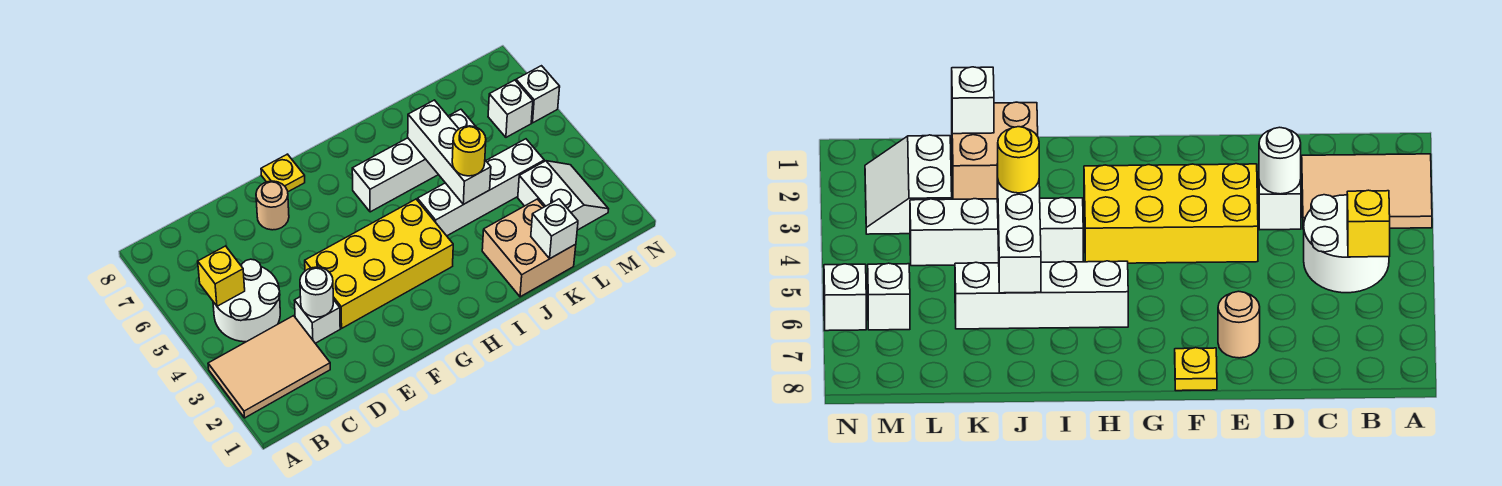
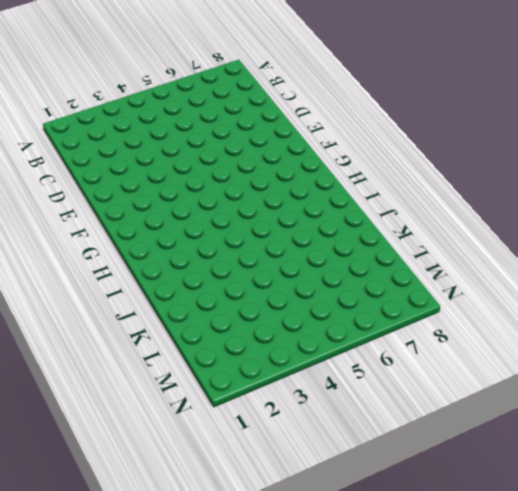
none -> tan 2x3 tile [208,316,330,418]
none -> white 2x2 round brick [213,259,280,342]
none -> white 1x1 brick [294,297,340,343]

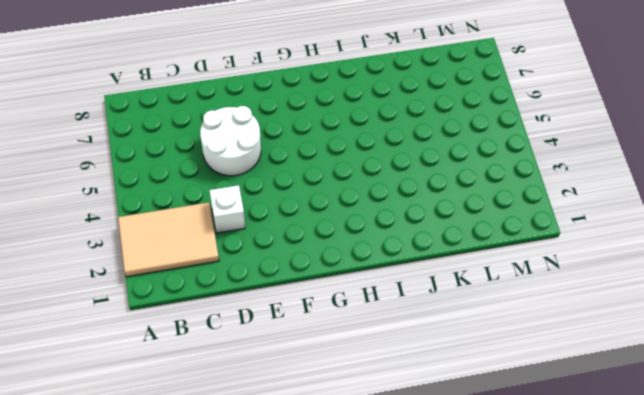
white 2x2 round brick [200,106,261,176] -> white 2x2 round brick moved to [213,259,280,342]
none -> yellow 2x4 brick [305,199,453,328]
none -> tan 1x1 round brick [256,181,289,230]
none -> yellow 1x1 plate [261,154,305,192]

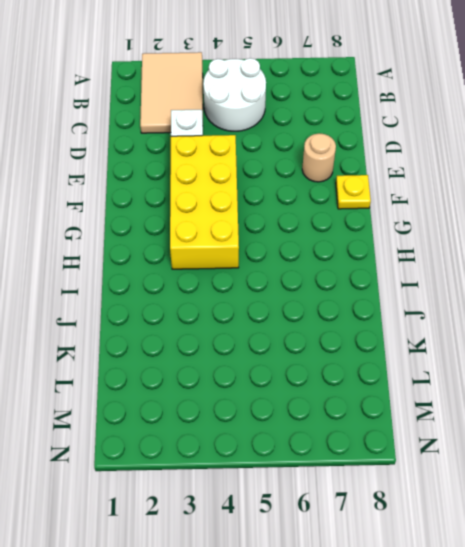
none -> white 1x4 brick [352,109,476,212]
none -> white 1x4 brick [417,139,544,236]
none -> tan 2x2 brick [482,199,576,297]

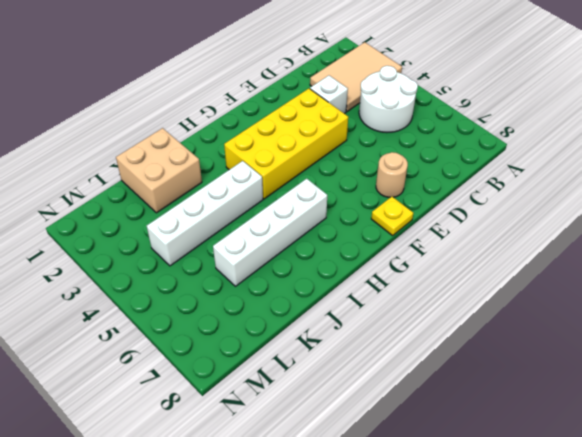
none -> white 2x2 slope [518,161,608,230]
none -> white 1x1 brick [488,80,533,137]
none -> white 1x1 brick [516,66,560,123]

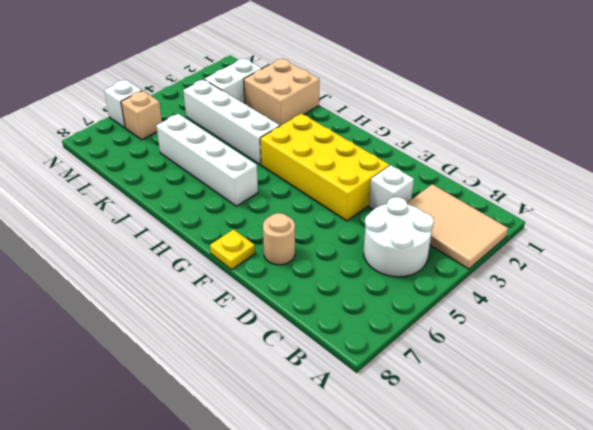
tan 1x1 brick [121,91,162,140] -> white 1x1 brick [488,80,533,137]
none -> yellow 1x1 brick [198,246,245,306]
none -> white 1x1 round brick [300,267,333,317]
none -> white 1x3 brick [408,100,491,204]

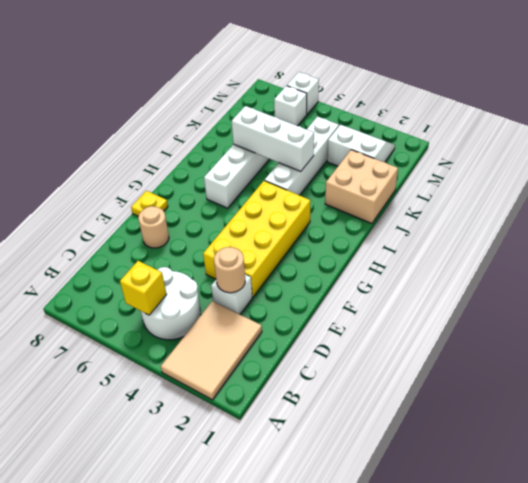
tan 1x1 round brick [214,247,245,293] -> white 1x1 round brick [300,267,333,317]
none -> white 1x1 brick [531,199,578,258]
none -> yellow 1x1 round brick [452,126,486,176]

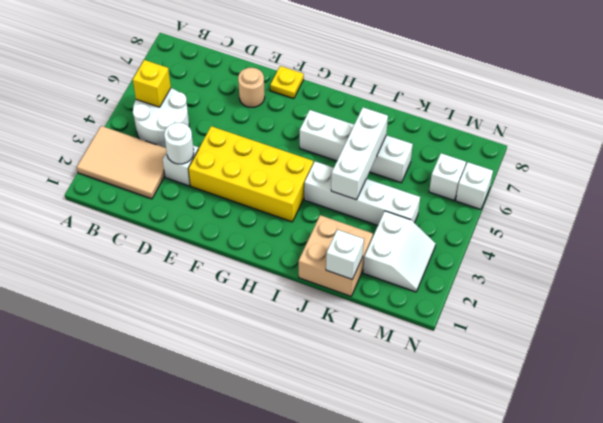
none -> yellow 1x1 round brick [452,126,486,176]

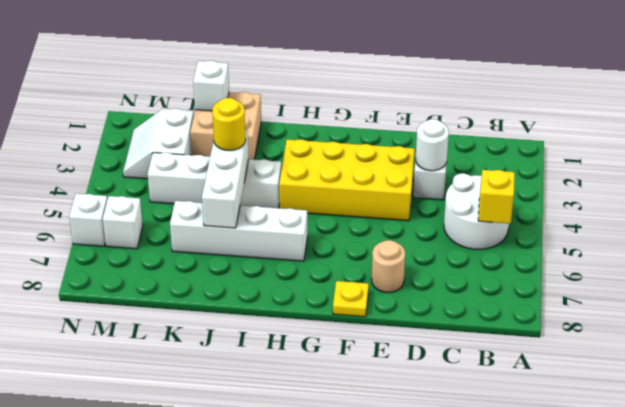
none -> tan 2x3 tile [208,316,330,418]

